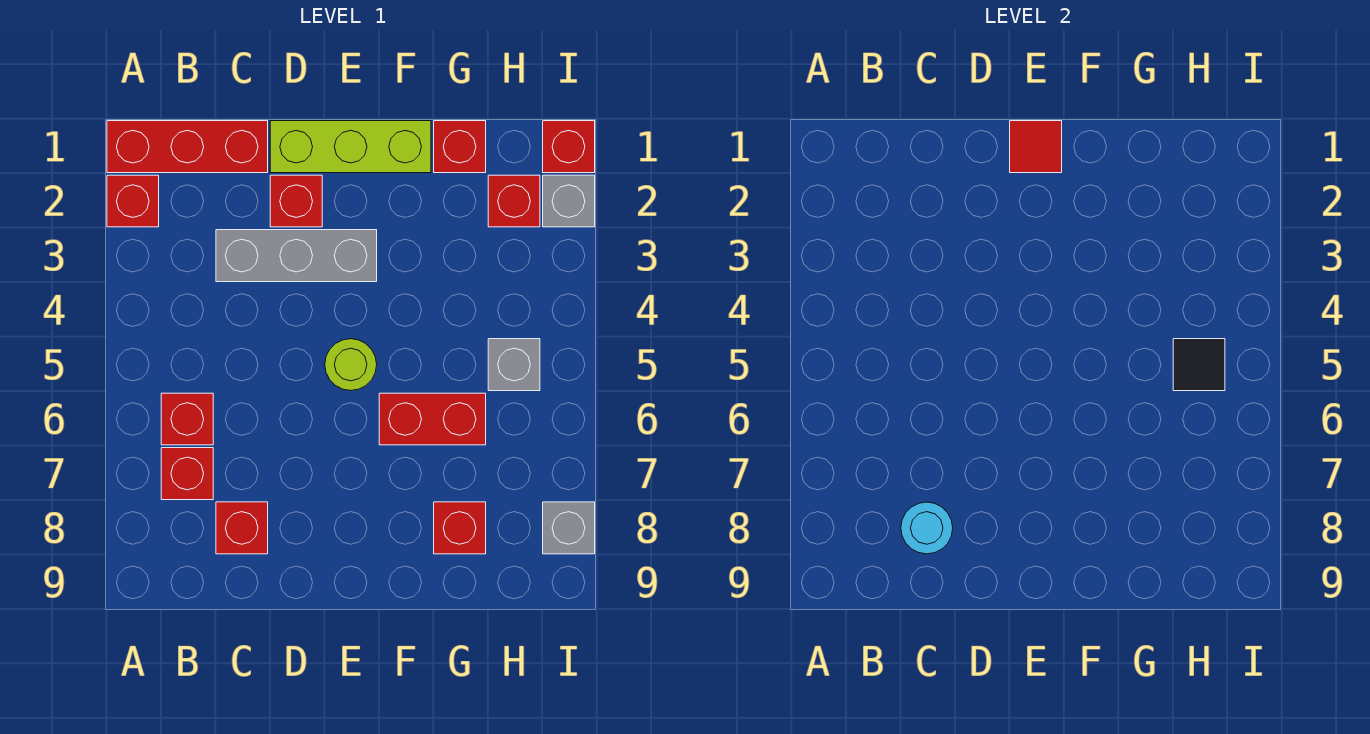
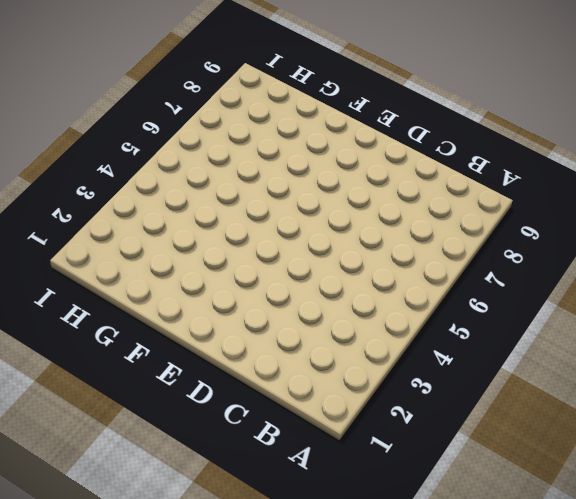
none -> red 1x3 brick [107,121,268,173]
none -> red 1x1 brick [107,175,159,227]
none -> red 1x1 brick [161,393,213,445]

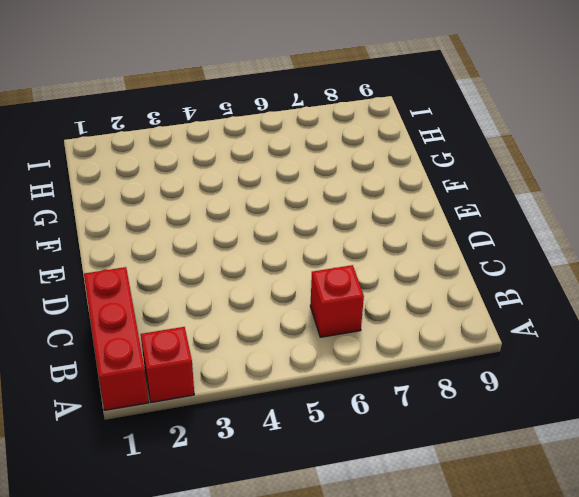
none -> red 1x1 brick [161,448,213,500]
none -> grey 1x3 brick [216,230,377,282]
none -> red 1x1 brick [216,502,268,554]

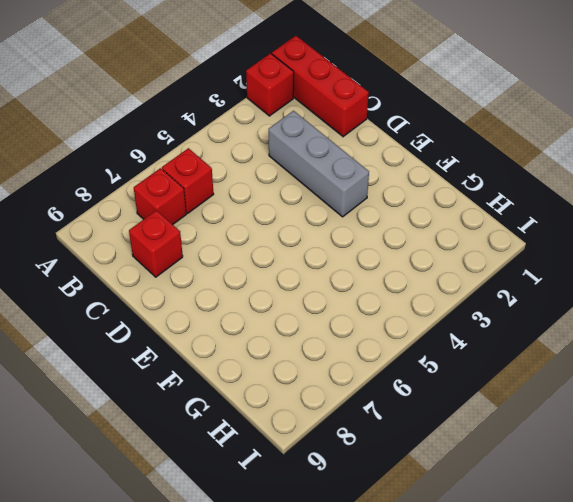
none -> lime 1x3 brick [270,121,431,173]
none -> red 1x1 brick [270,175,322,227]
none -> lime 1x1 round brick [325,339,377,391]

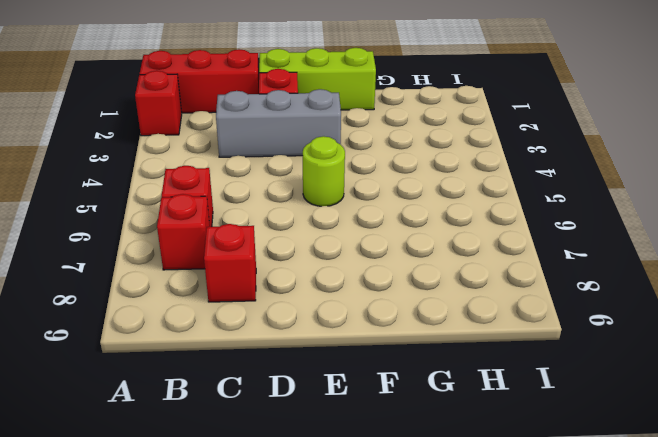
none -> red 1x2 brick [379,393,486,445]
none -> red 1x1 brick [434,121,486,173]
none -> red 1x1 brick [434,502,486,554]

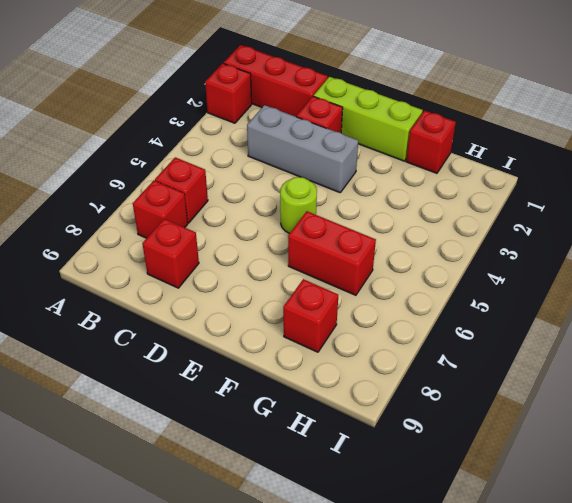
none -> red 1x1 brick [488,175,540,227]
none -> grey 1x1 brick [488,339,540,391]
none -> red 1x1 brick [543,121,595,173]

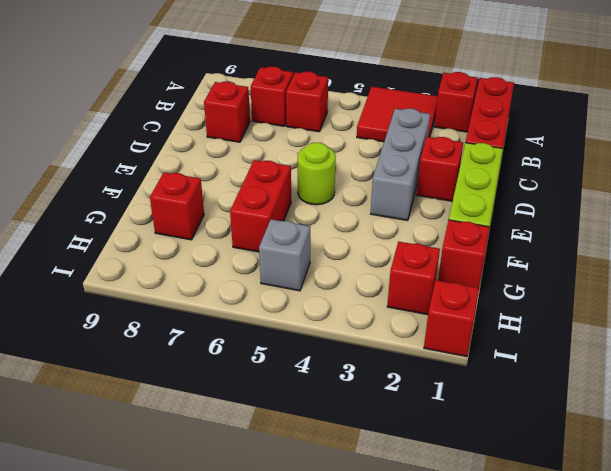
red 2x2 tile [357,87,438,142] -> none
none -> grey 1x1 brick [543,175,595,227]
none -> grey 1x1 brick [543,502,595,554]
none -> cyan 1x1 round brick [901,502,953,554]

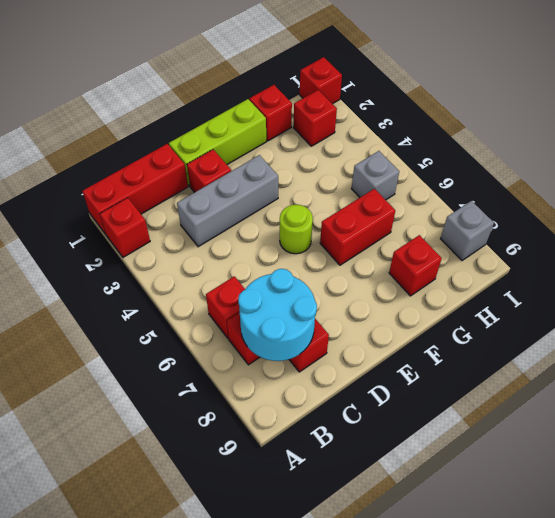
cyan 2x2 round brick [238,269,317,361] -> cyan 1x1 round brick [901,502,953,554]
none -> grey 1x1 brick [543,175,595,227]
none -> red 1x1 tile [1010,121,1062,173]
none -> black 1x1 tile [1173,339,1225,391]

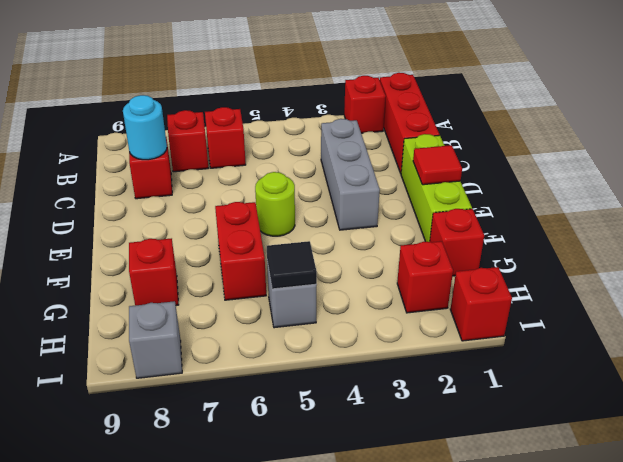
none -> red 1x1 brick [270,175,322,227]
none -> grey 1x1 brick [543,175,595,227]

